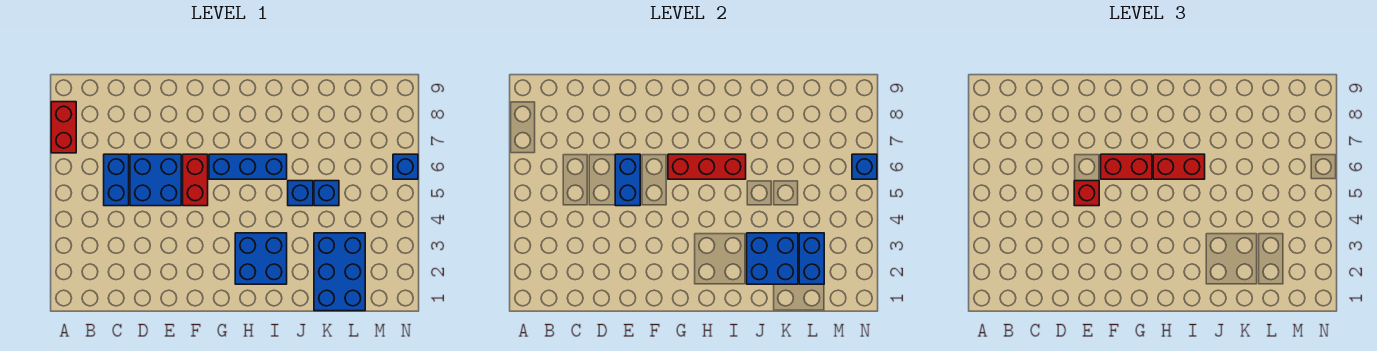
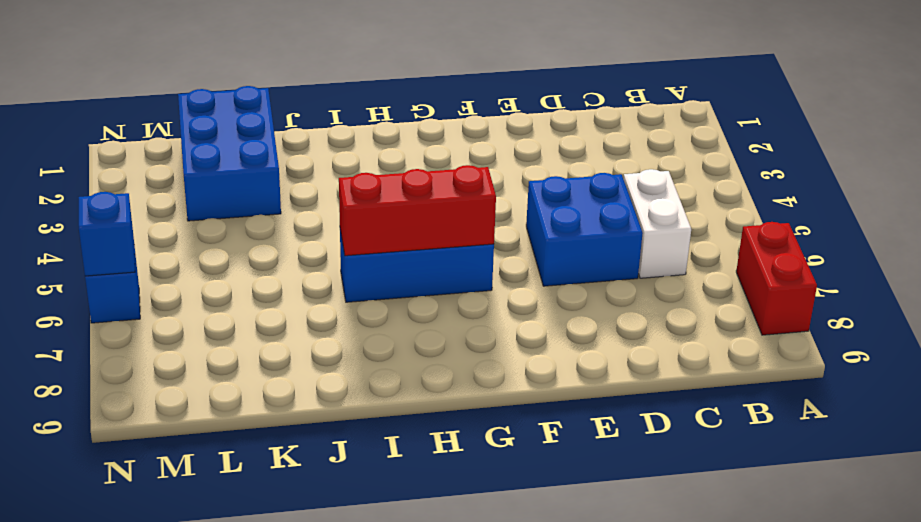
white 1x2 brick [623,169,691,278] -> blue 1x2 brick [104,154,129,206]
none -> red 1x2 brick [183,154,208,206]
none -> blue 2x2 brick [235,233,287,284]
none -> blue 1x1 brick [288,181,313,206]

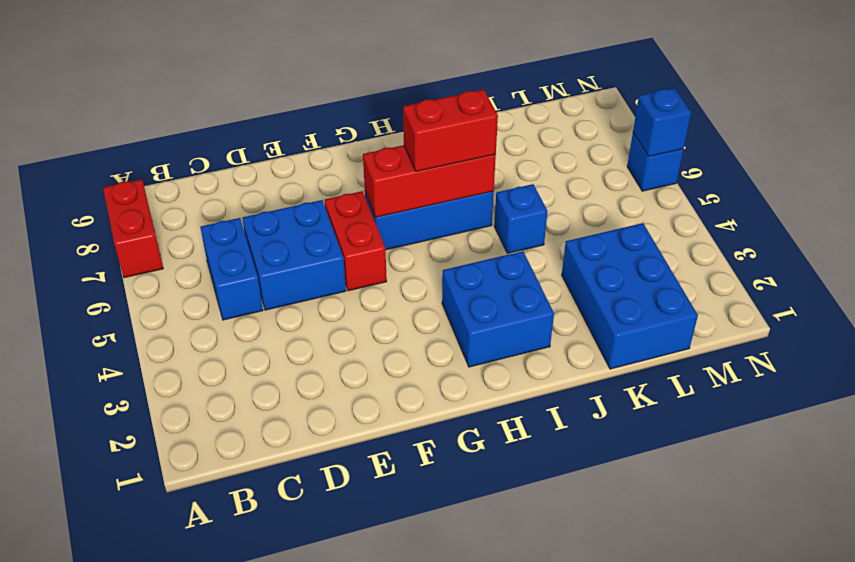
none -> blue 1x1 brick [314,181,339,206]
none -> blue 1x2 brick [615,154,640,206]
none -> blue 2x2 brick [747,233,798,284]

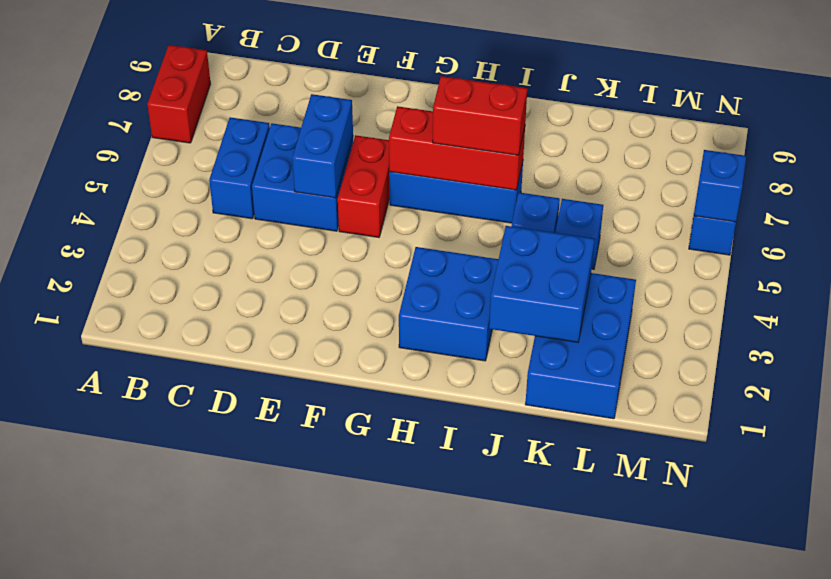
none -> blue 1x2 brick [799,233,824,284]
none -> red 1x1 brick [1074,181,1099,206]
none -> red 1x2 brick [1101,154,1152,179]

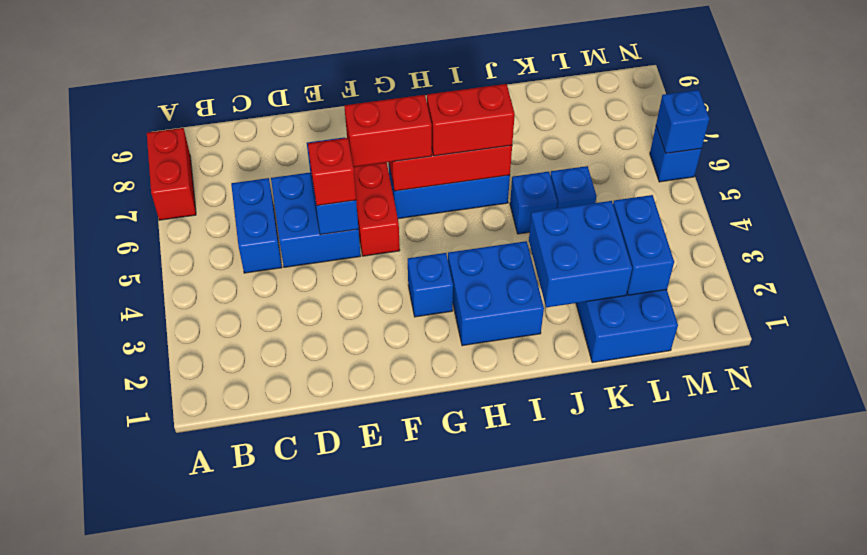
blue 1x1 brick [408,253,453,317] -> none

